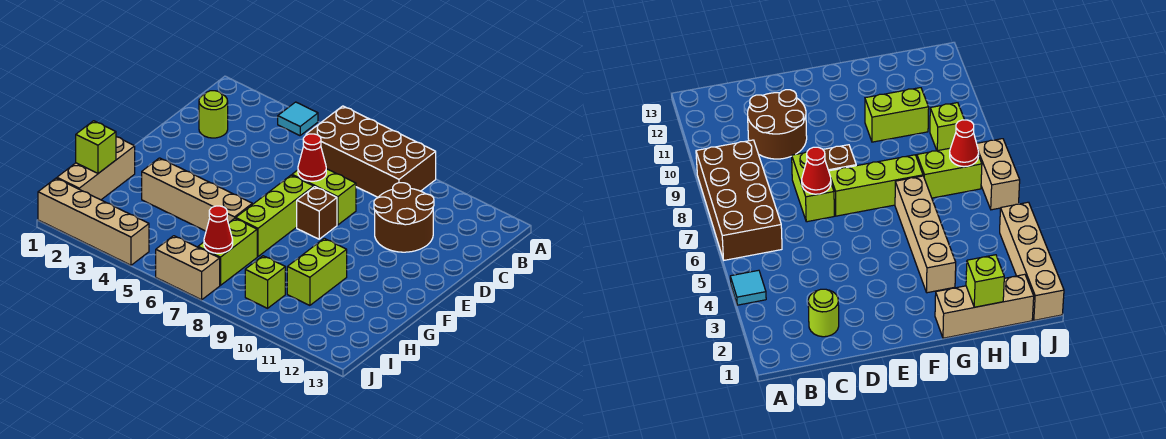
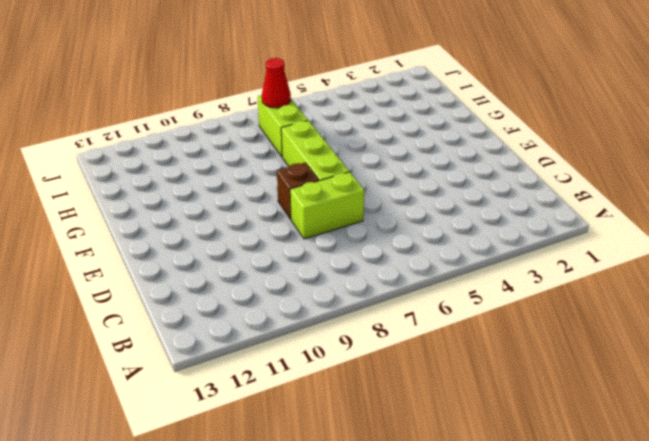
none -> cyan 1x1 tile [278,102,318,136]
none -> brown 2x4 brick [306,106,436,197]
none -> lime 1x1 round brick [199,91,228,138]

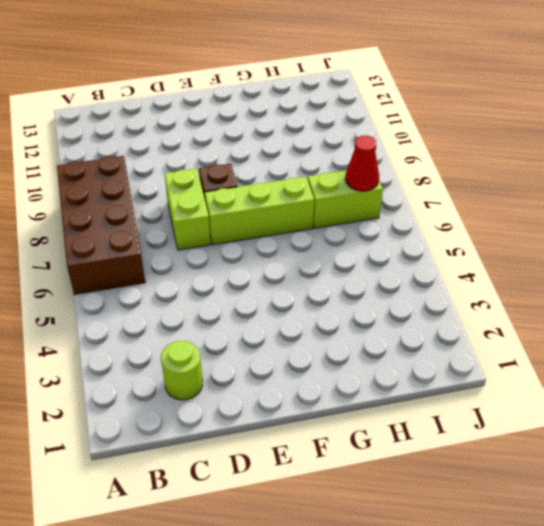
none -> cyan 1x1 tile [278,102,318,136]
none -> brown 2x2 round brick [374,183,434,252]
none -> tan 1x3 brick [57,137,135,200]

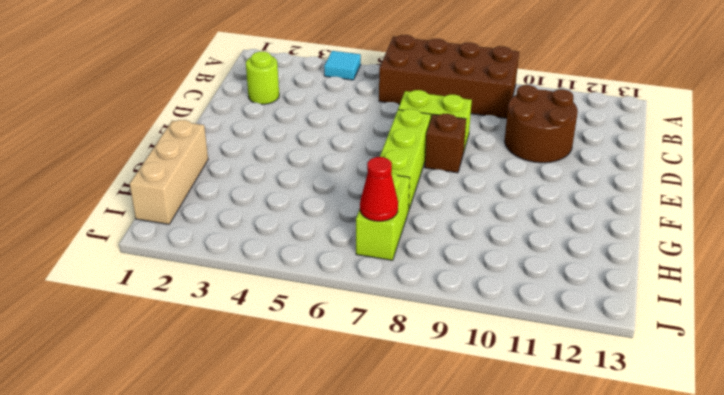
none -> tan 1x4 brick [142,158,252,231]
none -> lime 1x2 brick [287,238,347,305]
none -> lime 1x1 brick [245,256,285,308]

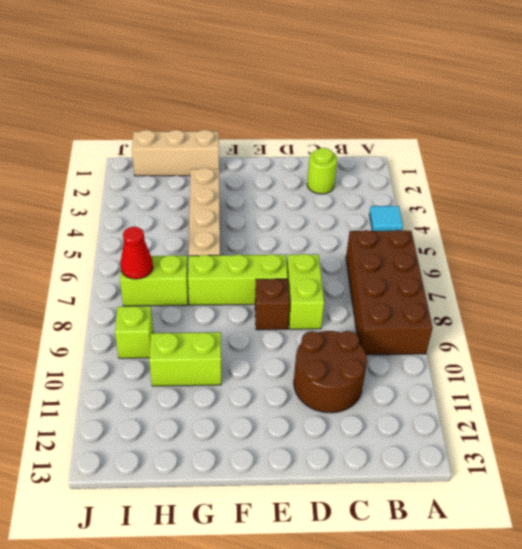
none -> tan 1x4 brick [38,178,149,265]
none -> tan 1x2 brick [156,236,220,300]
none -> red 1x1 cone [298,134,326,181]

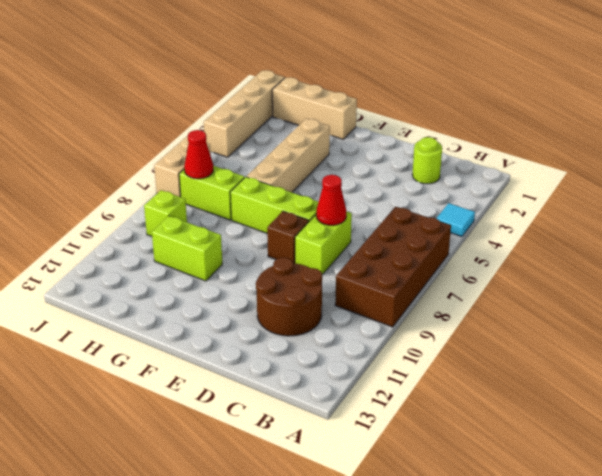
none -> lime 1x1 brick [76,121,116,173]

